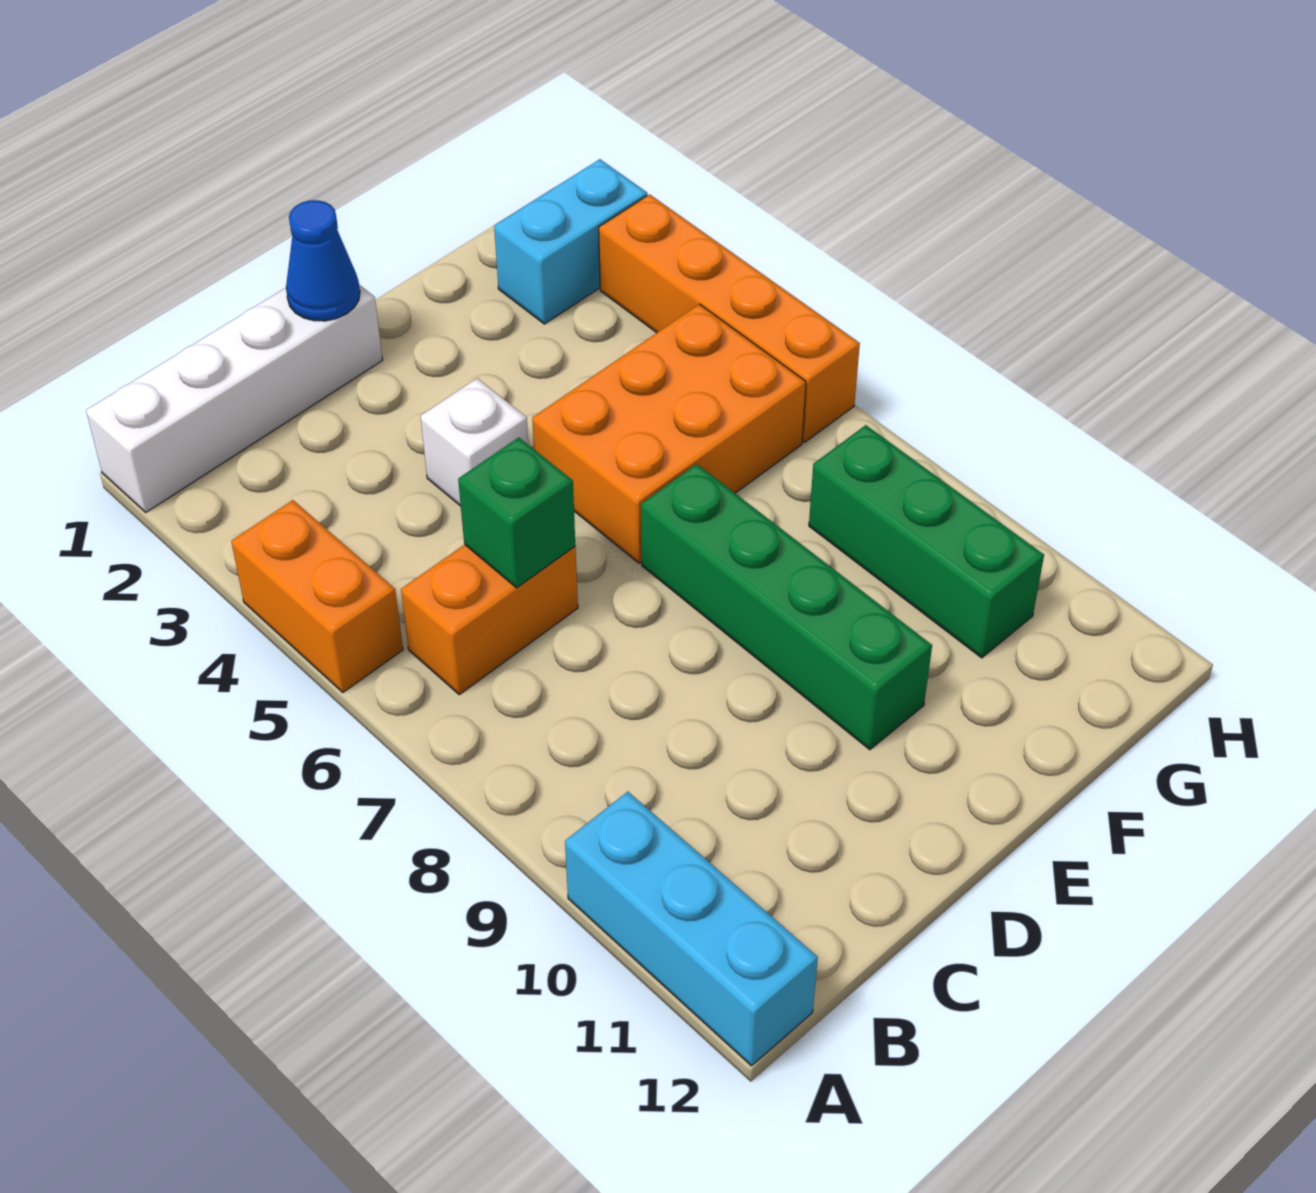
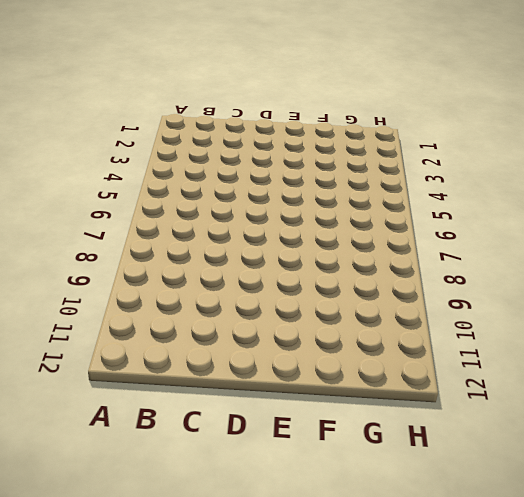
none -> white 1x4 brick [86,285,383,512]
none -> orange 1x2 brick [231,500,403,692]
none -> cyan 1x3 brick [565,792,818,1066]

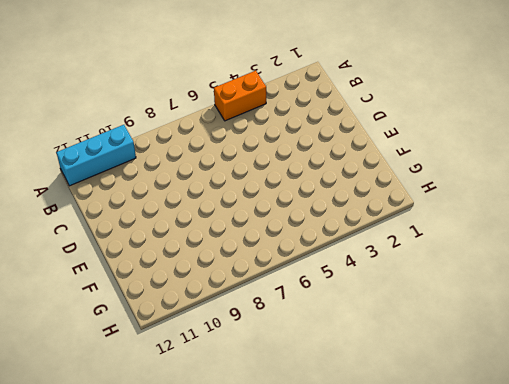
none -> white 1x4 brick [86,285,383,512]
none -> orange 1x2 brick [401,545,578,695]
none -> white 1x1 brick [420,378,528,506]

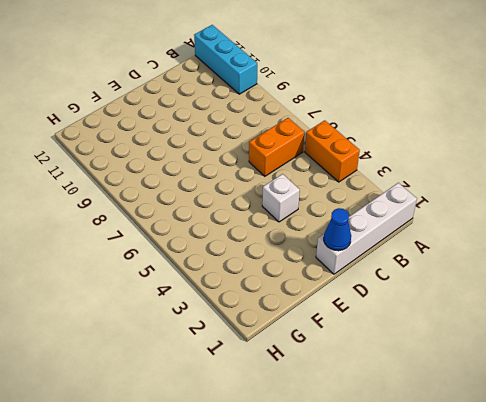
none -> orange 2x3 brick [532,304,806,563]
none -> green 1x4 brick [641,464,932,750]
none -> cyan 1x2 brick [494,159,647,324]

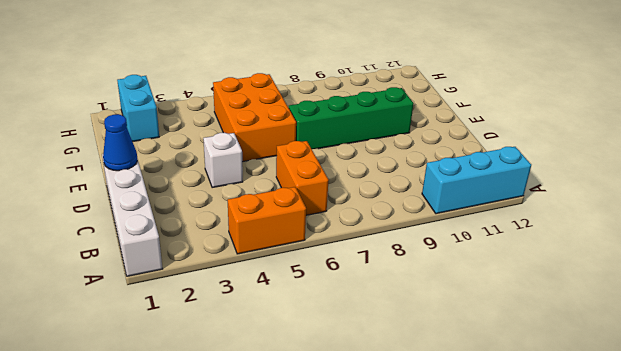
none -> green 1x3 brick [809,425,1044,658]
none -> orange 1x4 brick [599,194,860,442]
none -> green 1x1 brick [458,437,575,588]

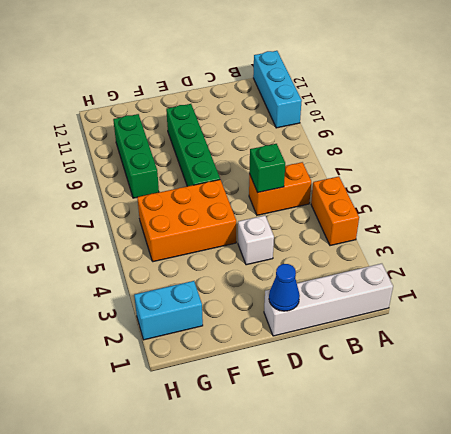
none -> orange 1x4 brick [599,194,860,442]

